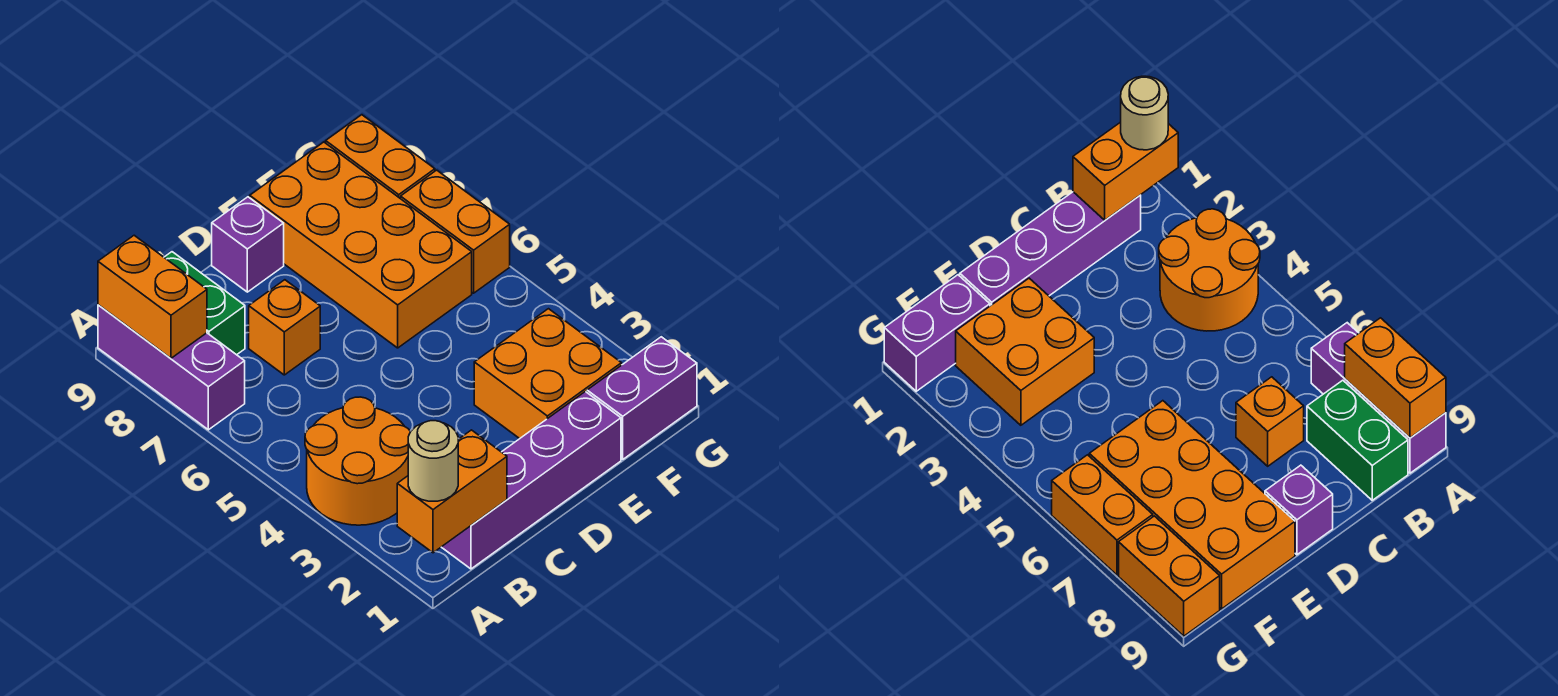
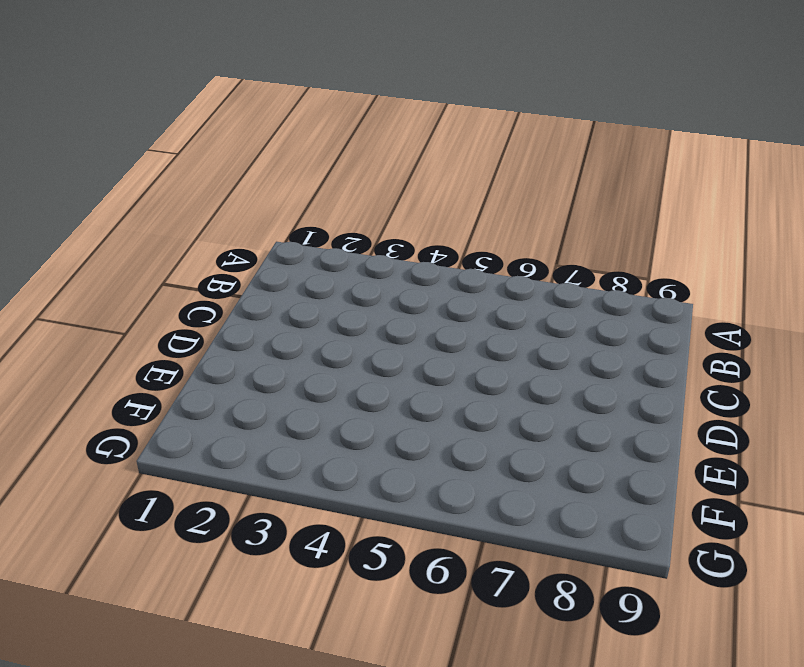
none -> orange 2x2 round brick [305,397,411,525]
none -> purple 1x3 brick [98,305,245,430]
none -> purple 1x4 brick [442,392,621,569]

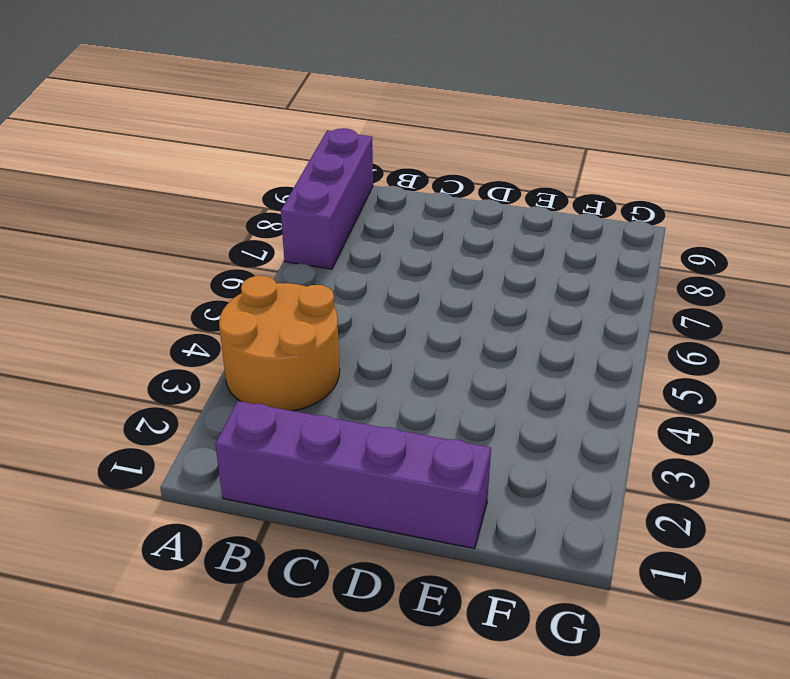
none -> green 1x2 brick [164,252,245,355]
none -> orange 1x1 brick [249,280,320,375]
none -> purple 1x1 brick [212,197,284,292]

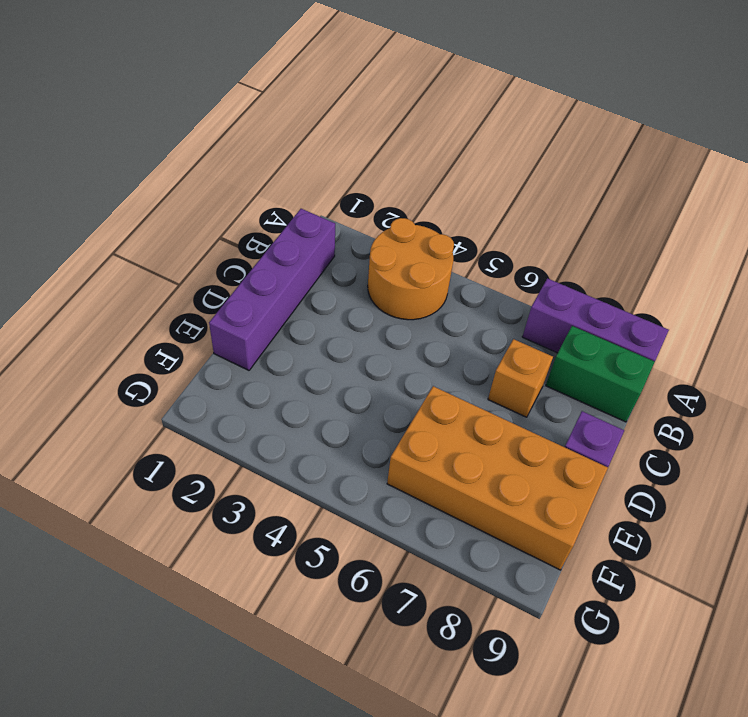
none -> orange 2x2 brick [474,309,622,439]
none -> purple 1x2 brick [587,337,697,459]
none -> orange 1x2 brick [401,170,510,293]

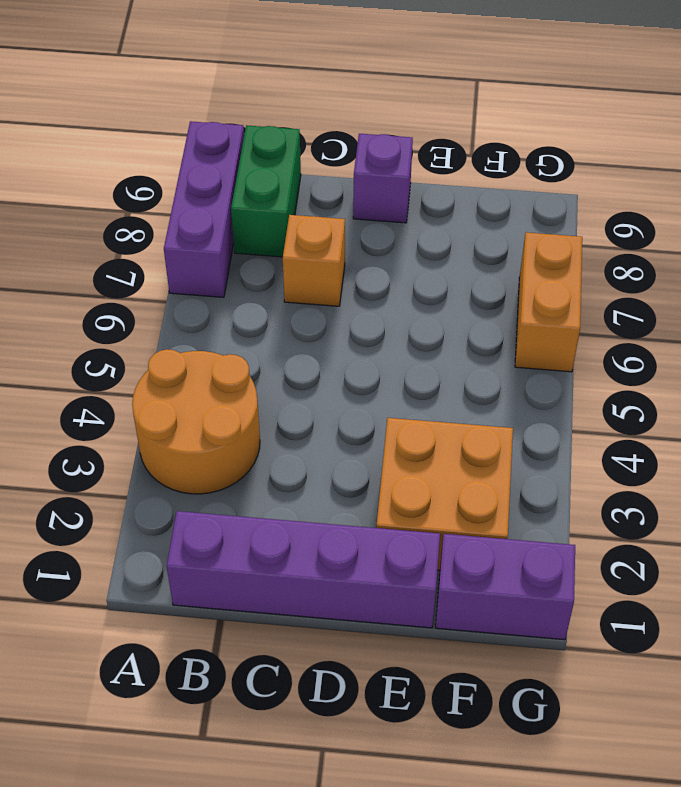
none -> orange 2x4 brick [250,142,472,348]
none -> orange 1x2 brick [326,115,435,199]
none -> orange 1x2 brick [397,430,507,553]

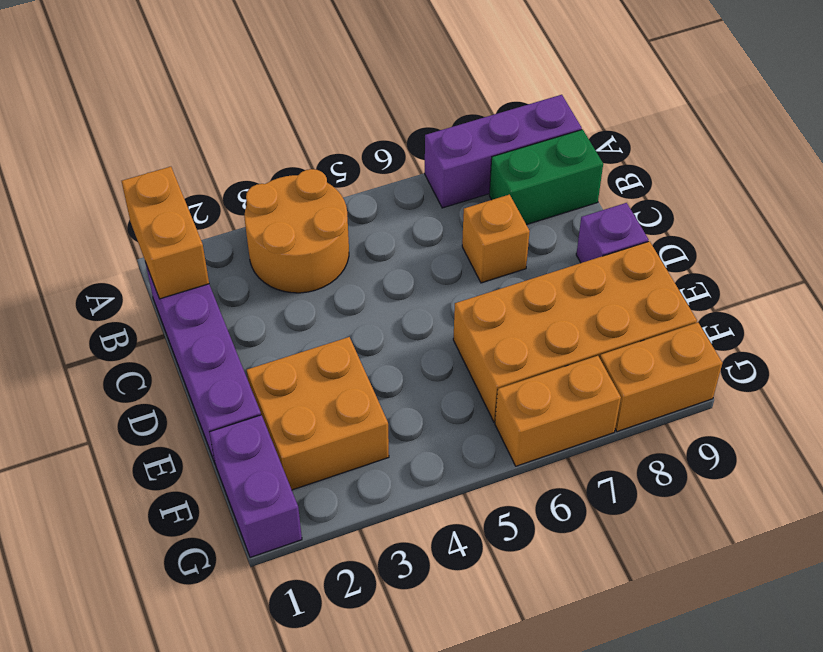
none -> orange 1x2 brick [98,235,207,358]
none -> tan 1x1 round brick [408,421,458,501]

